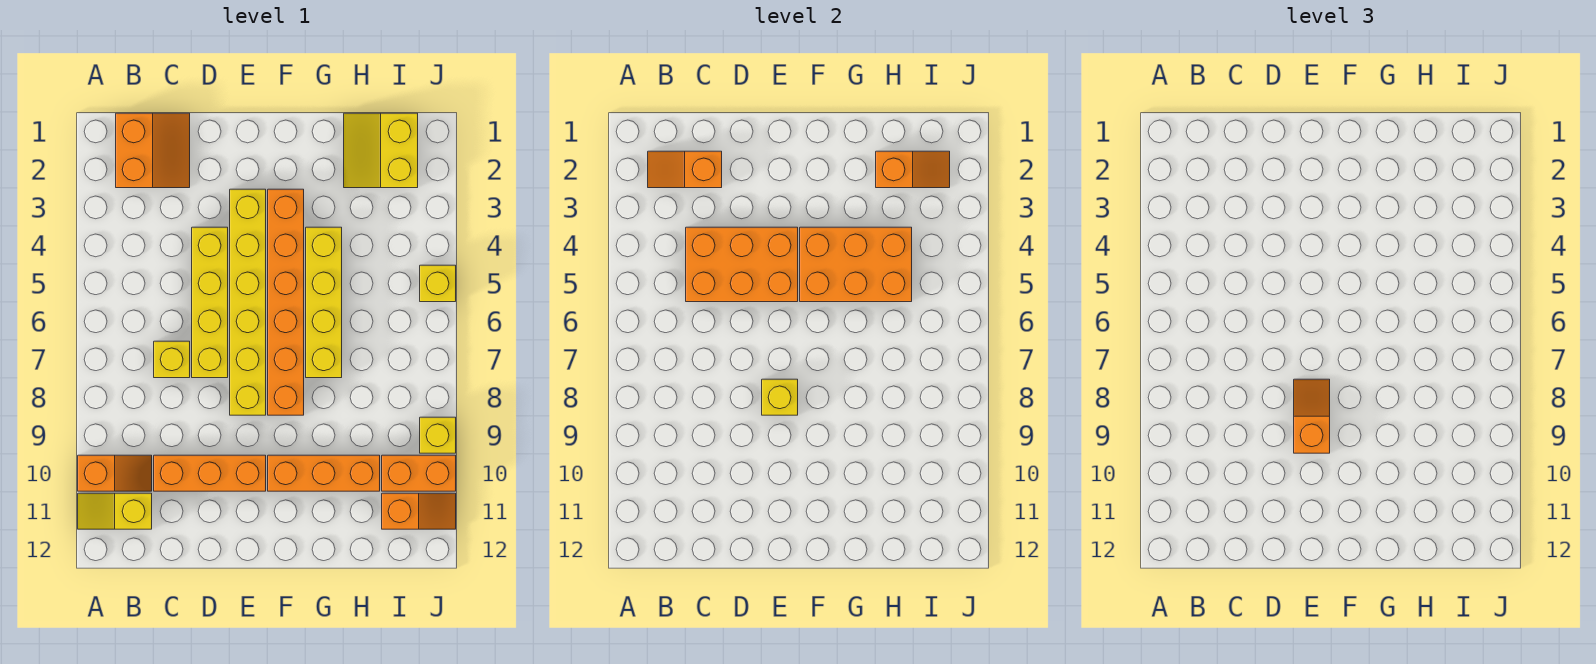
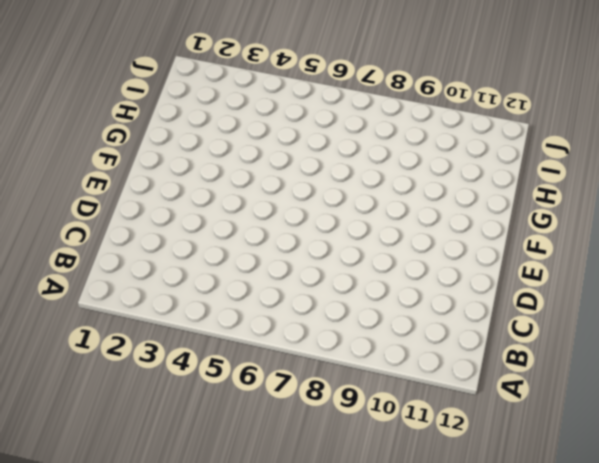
none -> orange 1x2 slope [78,455,152,491]
none -> yellow 1x2 slope [78,493,152,529]
none -> orange 2x2 slope [116,113,190,188]

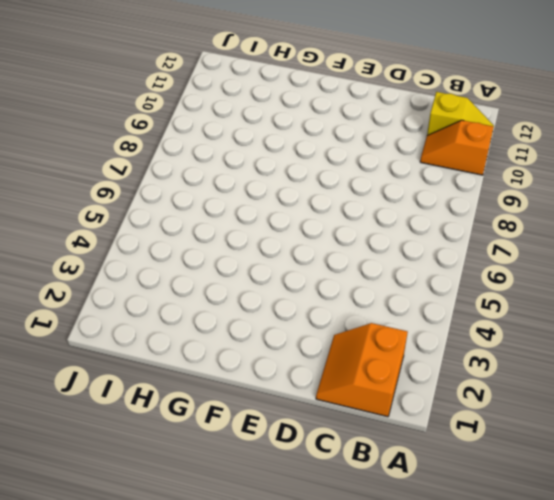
none -> yellow 1x1 brick [154,341,190,378]
none -> orange 1x3 brick [154,455,266,491]
none -> yellow 1x4 brick [192,227,228,378]

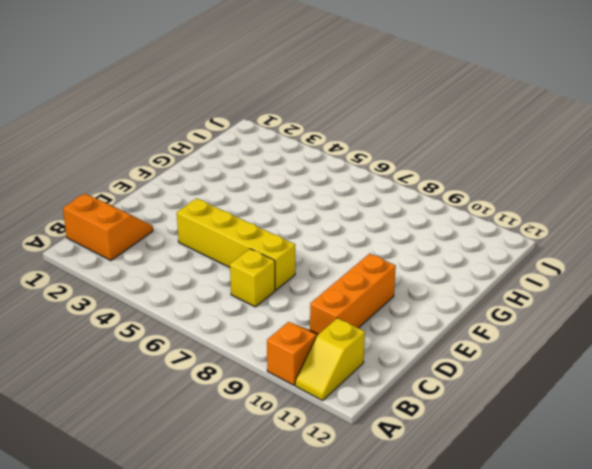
none -> yellow 1x6 brick [230,189,266,415]
none -> orange 1x6 brick [268,189,304,415]
none -> orange 1x3 brick [268,455,380,491]

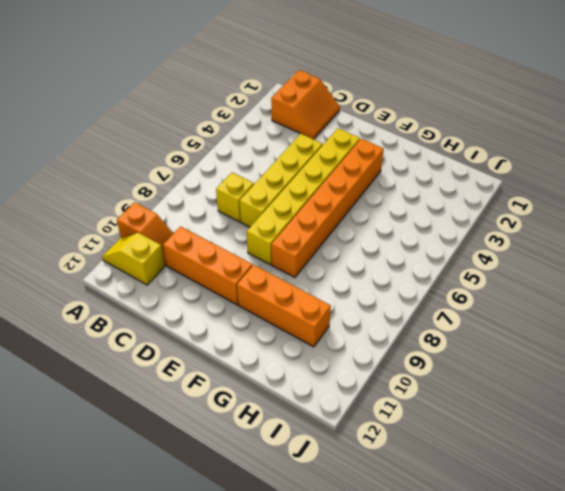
none -> yellow 1x4 brick [306,227,342,378]
none -> yellow 2x2 slope [344,113,418,188]
none -> orange 1x2 brick [382,455,456,491]

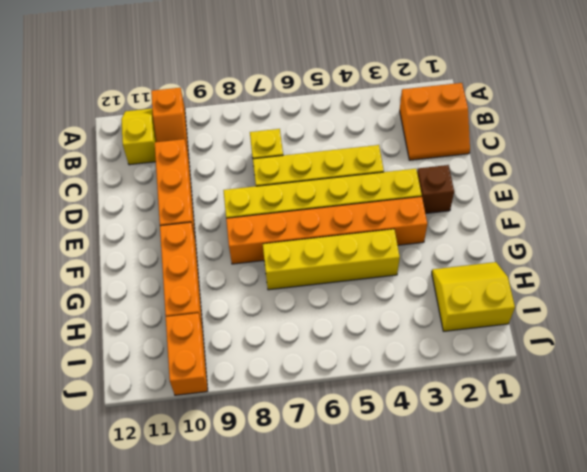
brown 1x1 brick [417,165,454,214] -> none
none -> orange 1x2 slope [382,493,456,529]
none -> yellow 1x1 brick [420,265,456,302]
none -> yellow 1x1 brick [420,417,456,453]

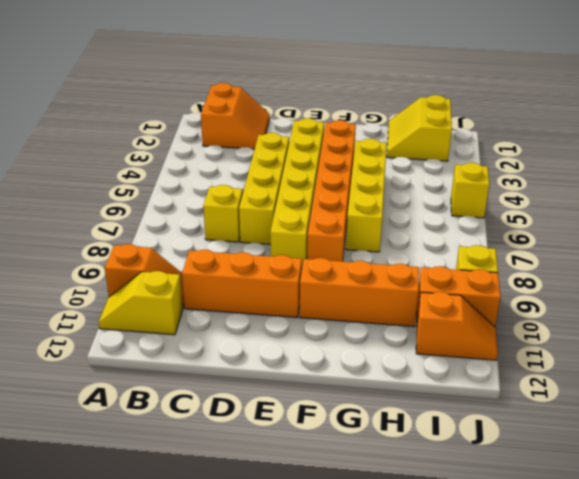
none -> orange 1x2 slope [648,151,722,188]
none -> orange 2x3 brick [686,227,798,302]
none -> yellow 1x1 brick [762,379,798,415]

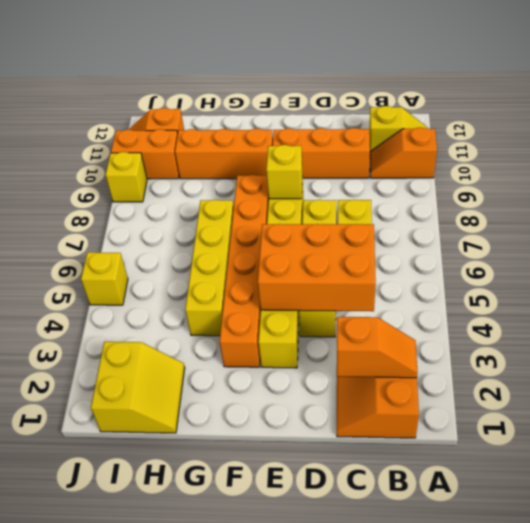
none -> orange 2x3 brick [800,227,912,302]
none -> orange 1x2 slope [876,151,950,188]
none -> orange 1x2 slope [1294,379,1330,453]

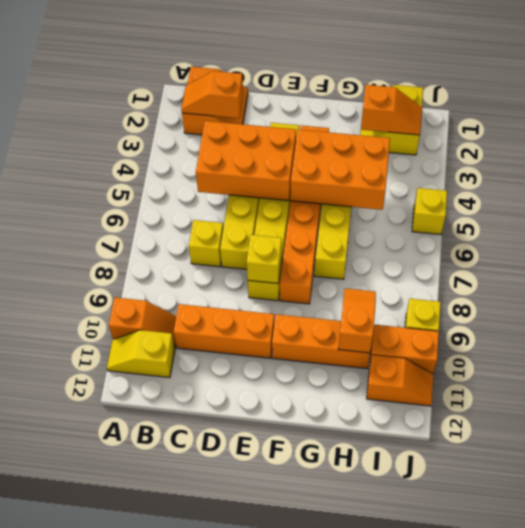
orange 1x2 slope [338,289,376,353] -> orange 1x2 slope moved to [1294,379,1330,453]

